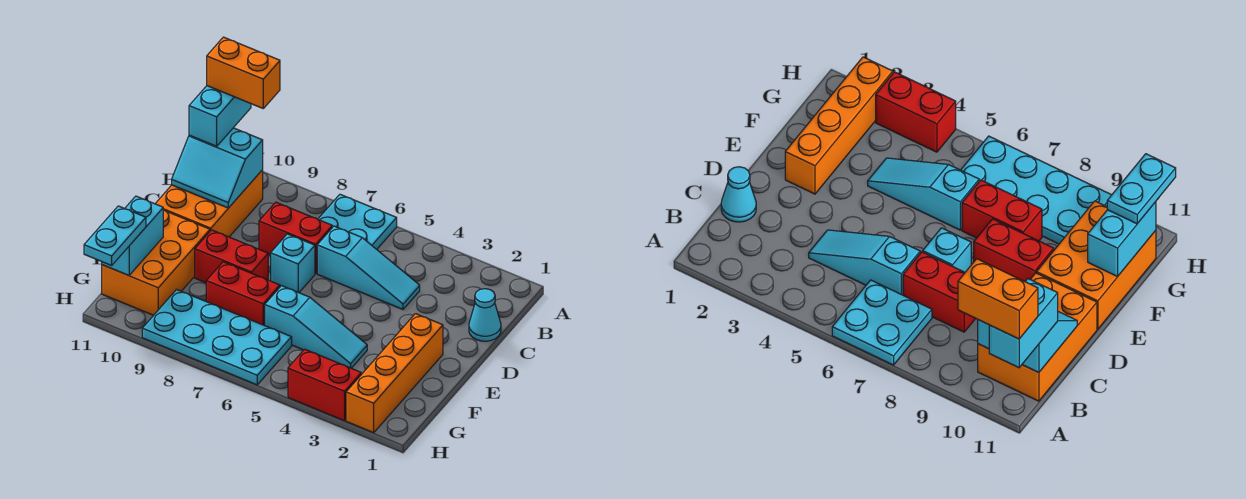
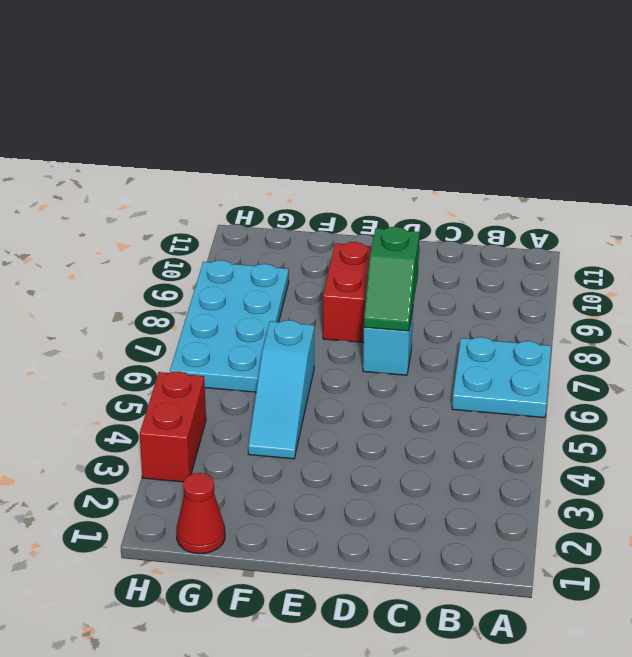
green 1x2 slope [364,227,420,331] -> none
red 1x1 cone [176,473,225,554] -> none
none -> orange 2x3 brick [155,170,263,237]
none -> cyan 1x1 cone [469,289,501,341]
none -> cyan 1x3 slope [317,226,420,309]

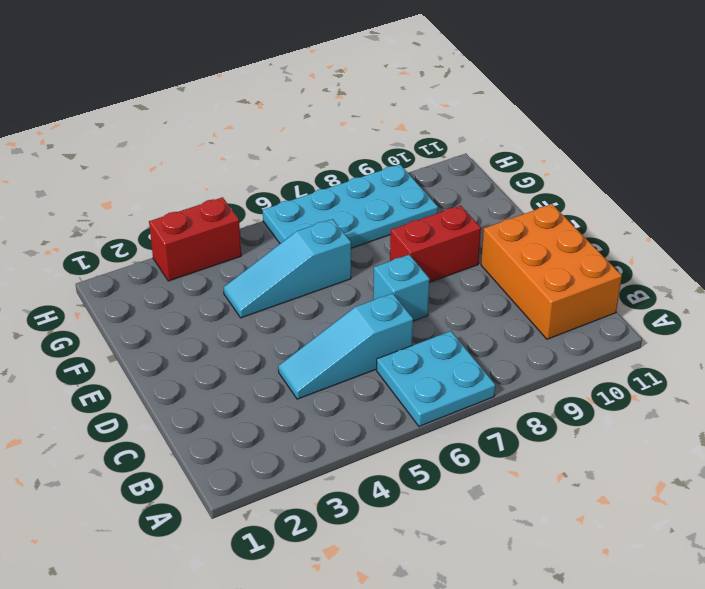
none -> cyan 1x1 cone [469,289,501,341]
none -> red 1x2 brick [259,202,332,274]
none -> orange 1x4 brick [346,314,443,433]

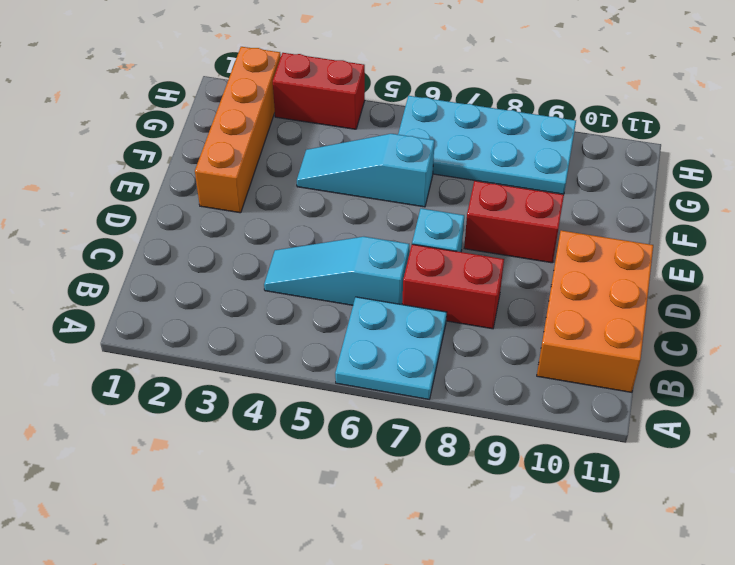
none -> cyan 1x1 cone [469,289,501,341]
none -> orange 2x3 brick [102,210,210,315]
none -> red 1x2 brick [206,262,280,325]

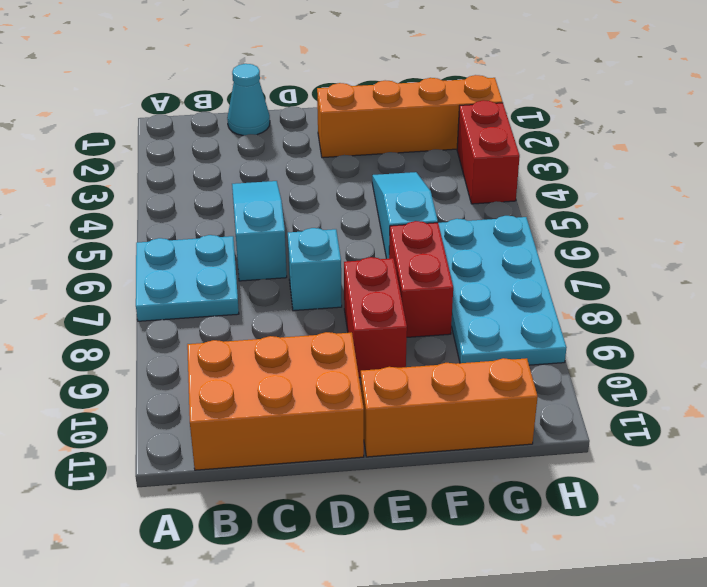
orange 1x3 brick [361,358,538,457] -> orange 2x3 brick [102,210,210,315]
none -> red 1x2 brick [259,202,332,274]
none -> cyan 2x2 slope [172,128,263,208]
none -> cyan 1x2 brick [102,196,163,275]

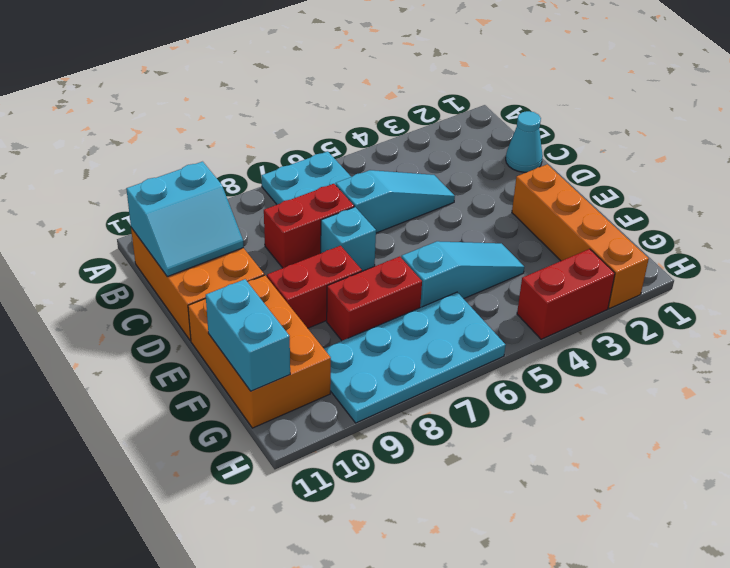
none -> cyan 1x2 brick [189,86,251,146]
none -> cyan 1x2 plate [84,206,146,265]
none -> orange 1x2 brick [207,37,280,108]

